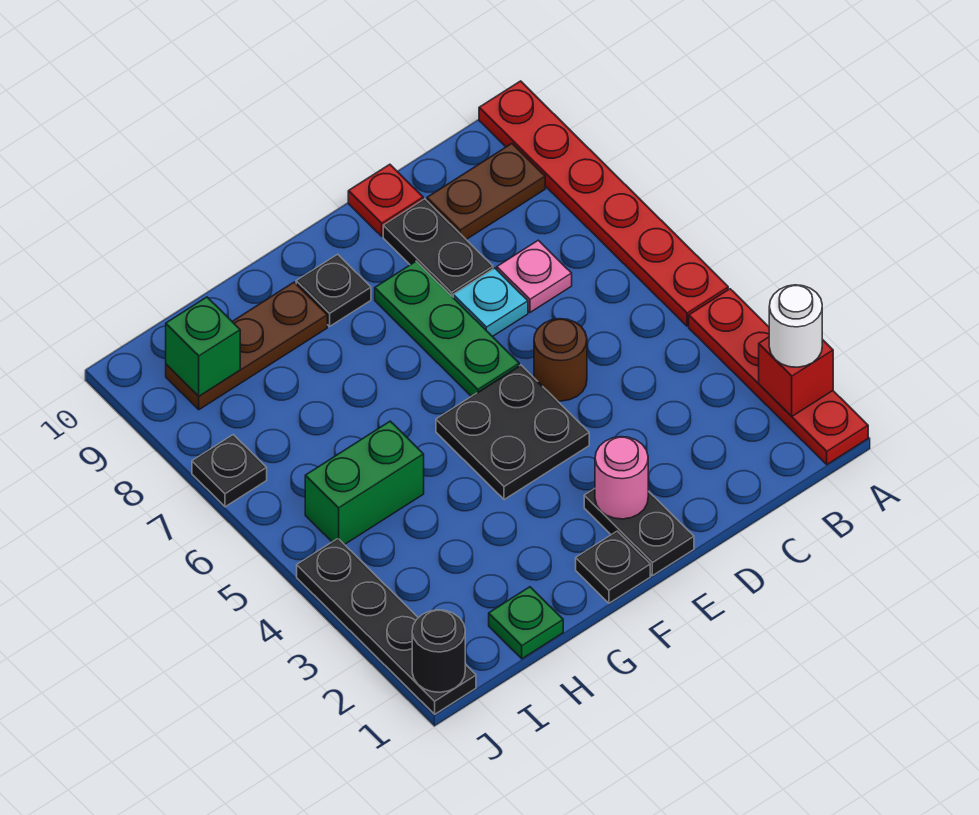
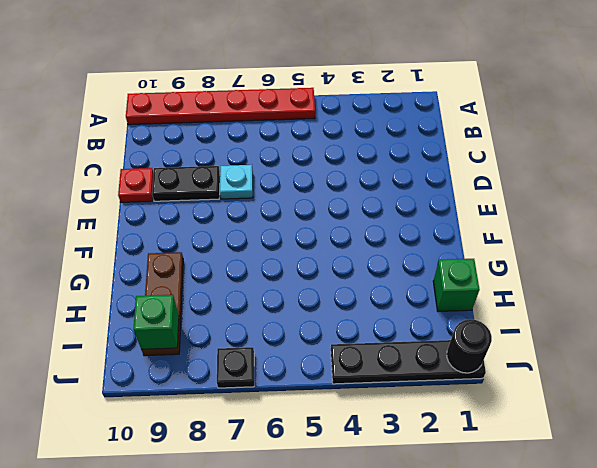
green 1x1 brick [433,259,480,312] -> green 1x1 plate [489,587,563,659]
none -> red 1x4 plate [689,289,868,464]
none -> brown 1x2 plate [427,144,545,240]
none -> pink 1x1 plate [497,240,572,312]

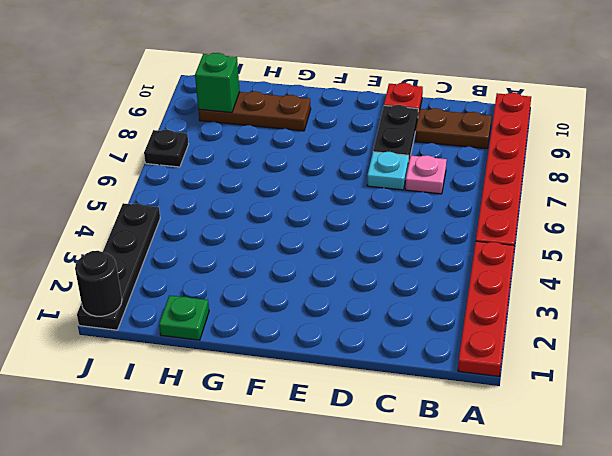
none -> brown 1x1 round brick [534,319,587,401]
none -> black 1x2 plate [584,489,694,576]
none -> black 2x2 plate [436,365,589,500]

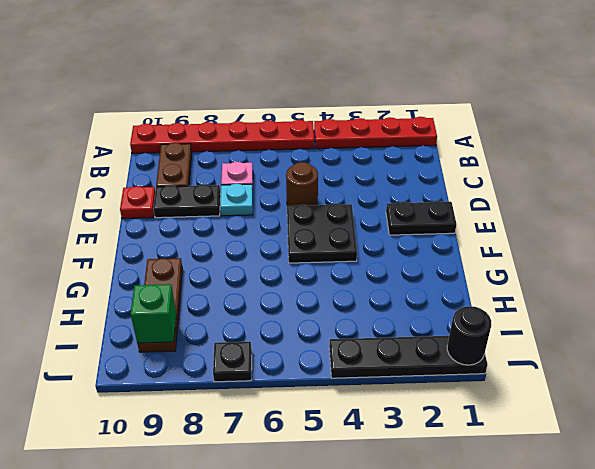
none -> green 1x3 plate [375,261,519,396]
none -> black 1x1 plate [576,531,650,603]
none -> black 1x1 plate [296,254,371,326]

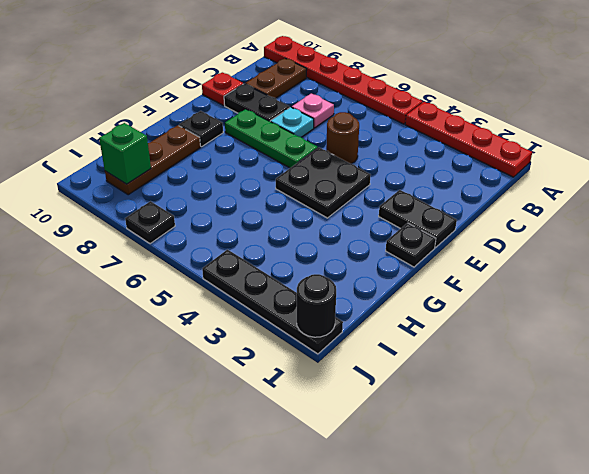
none -> green 1x1 plate [489,587,563,659]
none -> green 1x2 brick [305,421,424,545]
none -> red 1x1 brick [759,337,833,416]

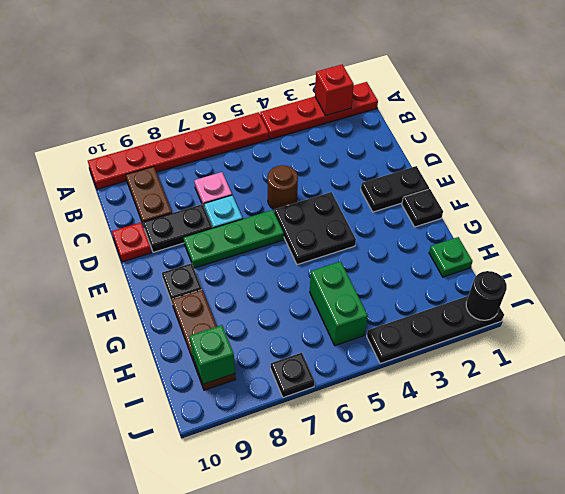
none -> pink 1x1 round brick [595,437,648,519]
none -> white 1x1 round brick [769,285,822,367]

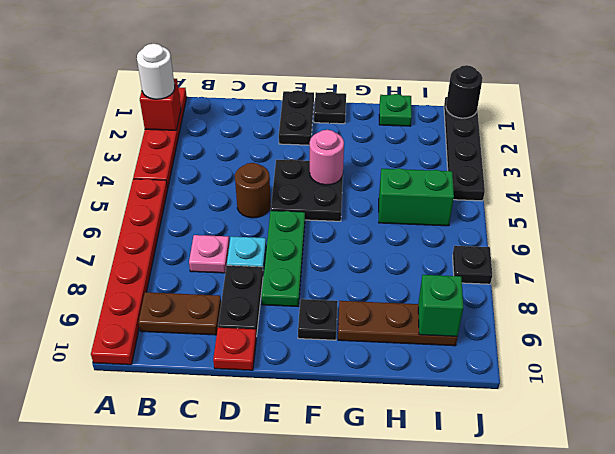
pink 1x1 round brick [310,130,344,185] -> pink 1x1 round brick moved to [595,437,648,519]

